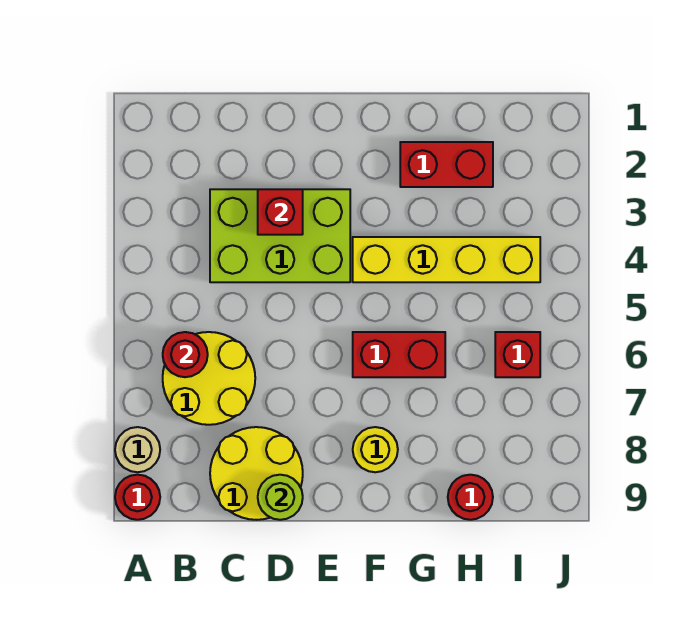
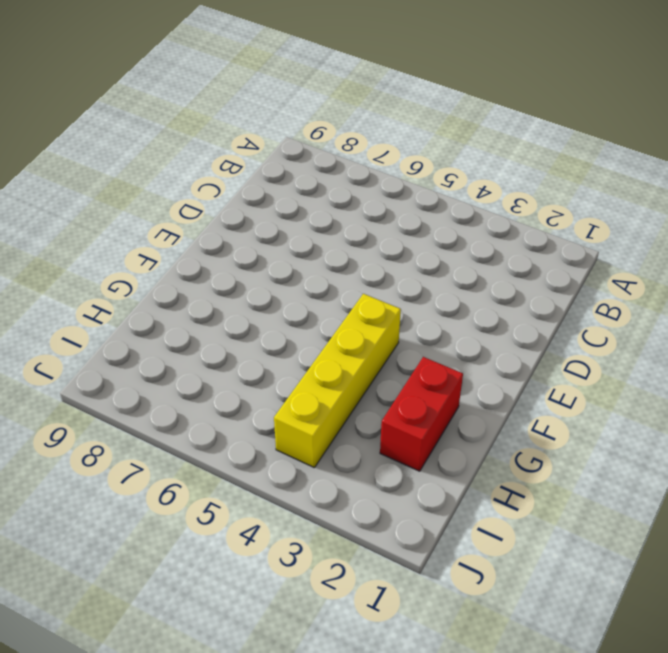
none -> tan 1x1 round brick [115,427,160,472]
none -> red 1x1 round brick [115,475,160,520]
none -> yellow 2x2 round brick [163,332,255,425]

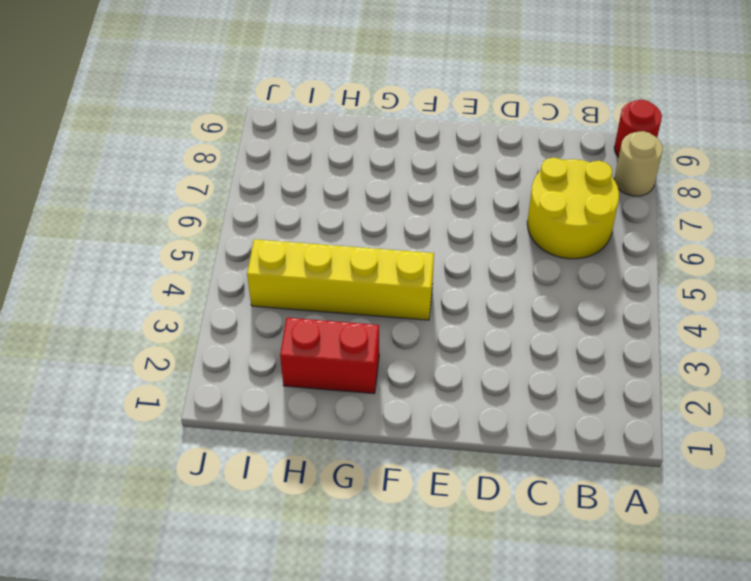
none -> lime 2x3 brick [210,189,350,282]
none -> yellow 2x2 round brick [210,427,303,520]
none -> red 1x2 brick [353,332,445,377]

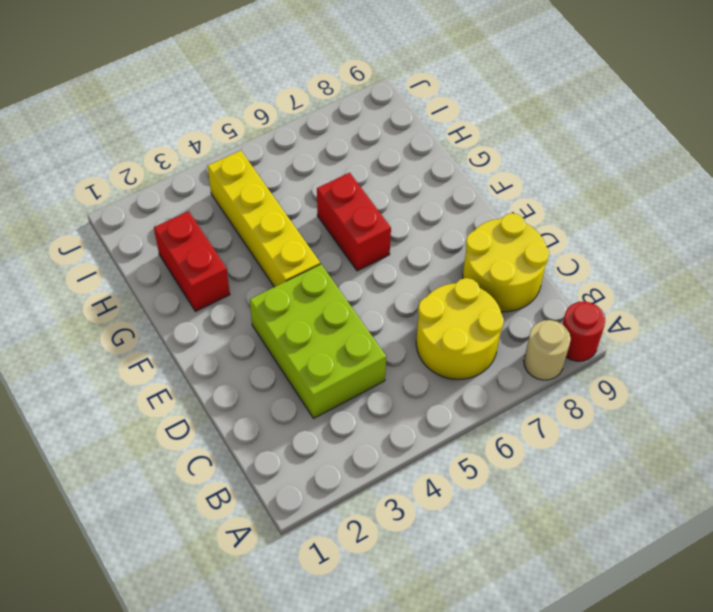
none -> yellow 1x1 round brick [353,427,398,472]
none -> red 1x1 round brick [448,475,493,520]
none -> red 1x1 brick [495,332,540,377]

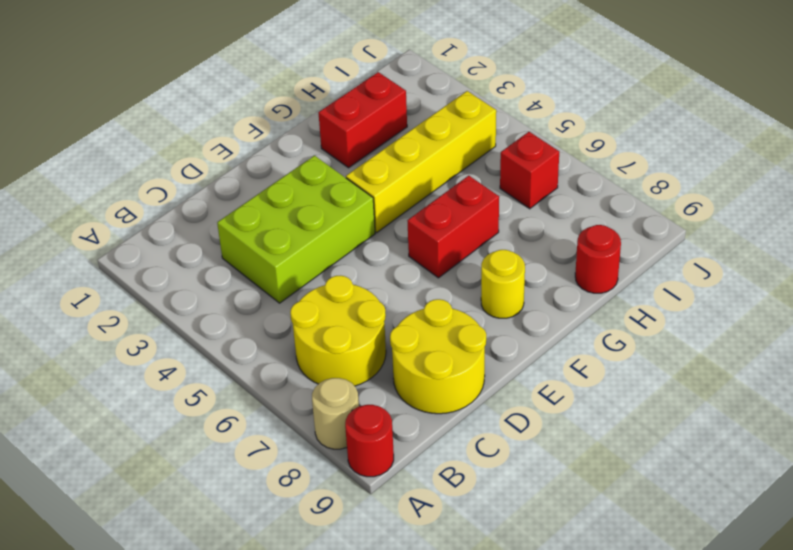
none -> red 1x1 round brick [163,332,208,377]
none -> red 1x1 brick [258,189,303,235]
none -> lime 1x1 round brick [258,475,303,520]

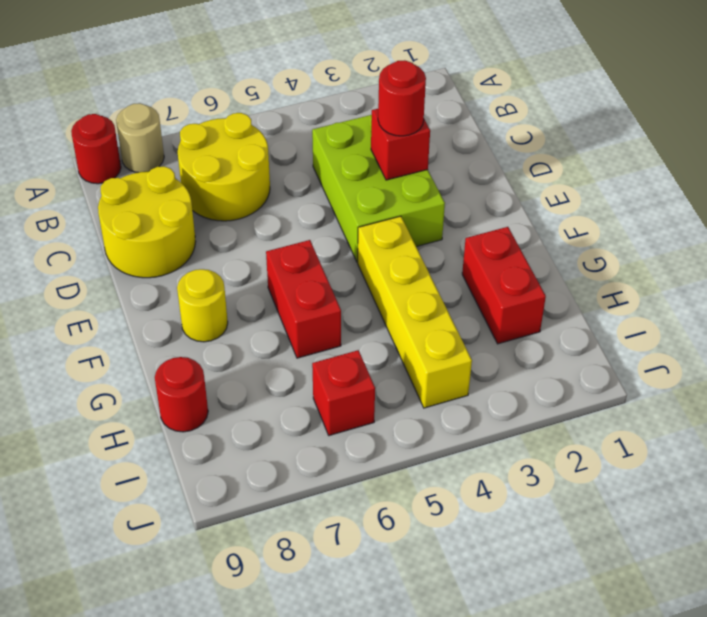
red 1x1 round brick [378,60,426,136] -> red 1x1 round brick moved to [163,332,208,377]
none -> lime 1x1 round brick [258,475,303,520]

